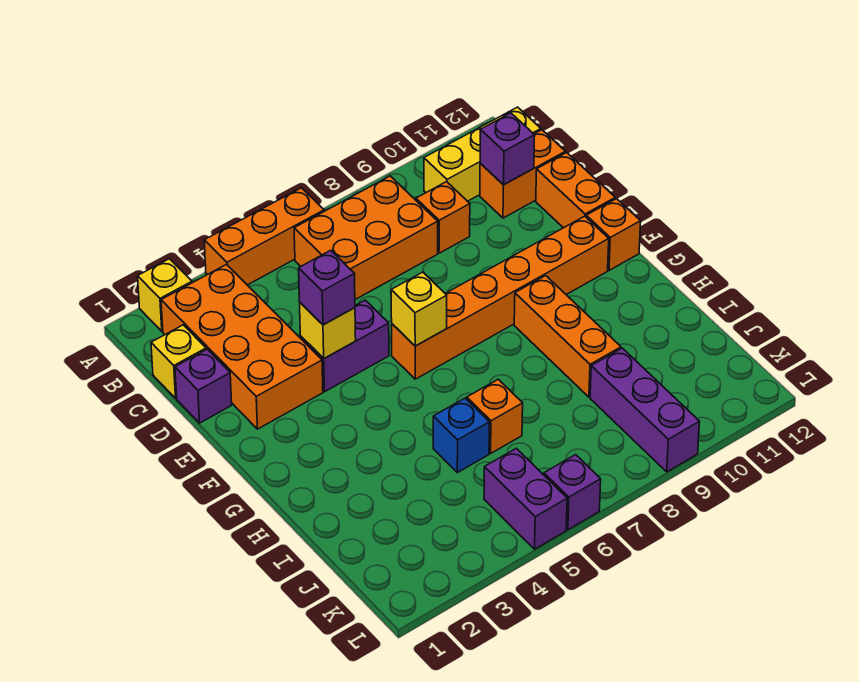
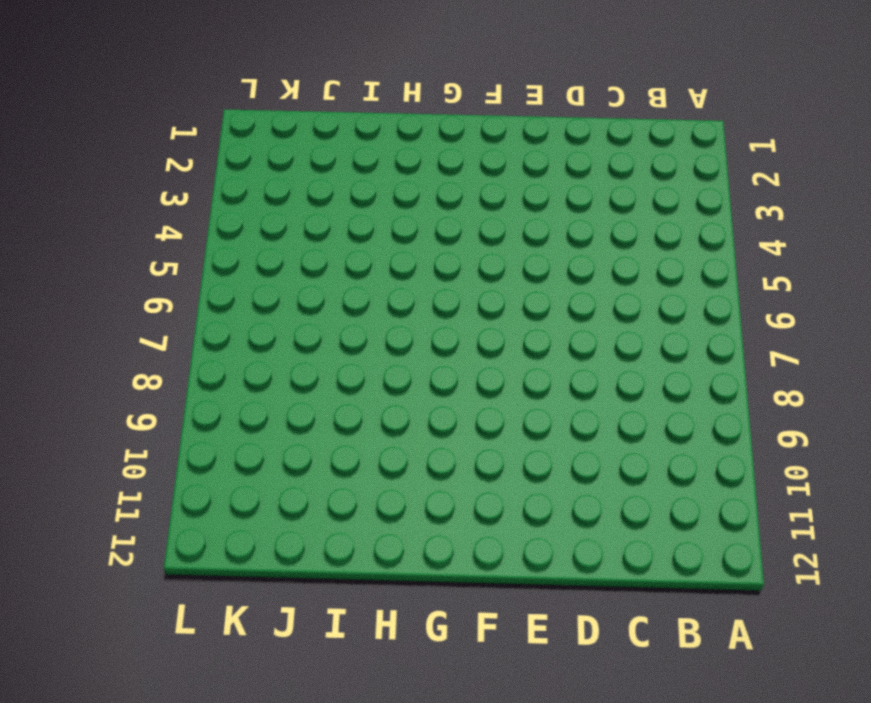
none -> yellow 1x1 brick [138,259,192,331]
none -> orange 1x3 brick [204,188,324,285]
none -> orange 2x4 brick [161,265,323,429]

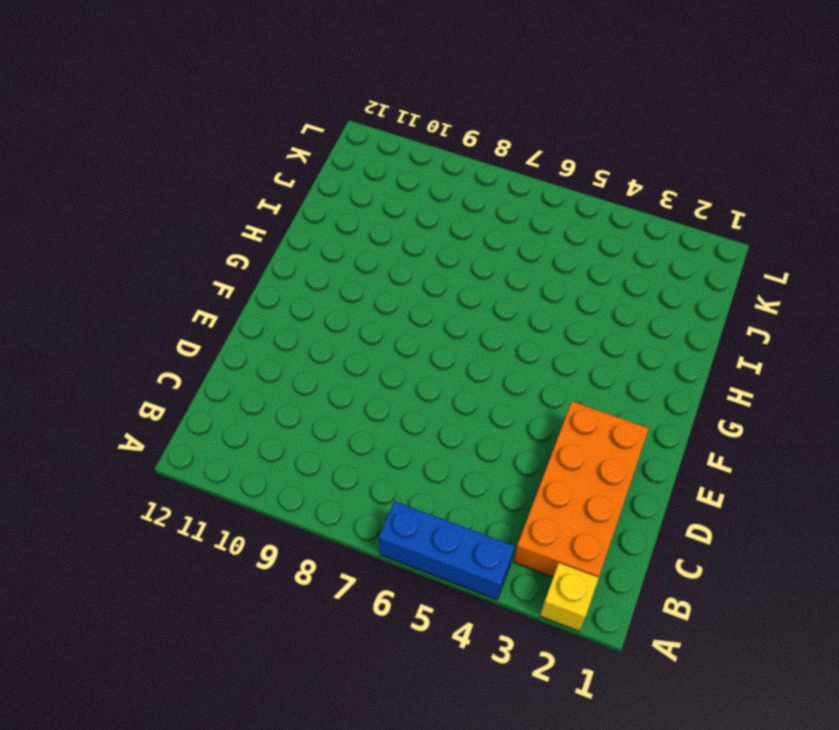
blue 1x3 brick [379,501,515,600] -> orange 1x3 brick [204,188,324,285]
none -> orange 2x3 brick [294,176,438,300]
none -> yellow 1x3 brick [424,107,541,201]
none -> yellow 1x1 brick [151,325,206,398]

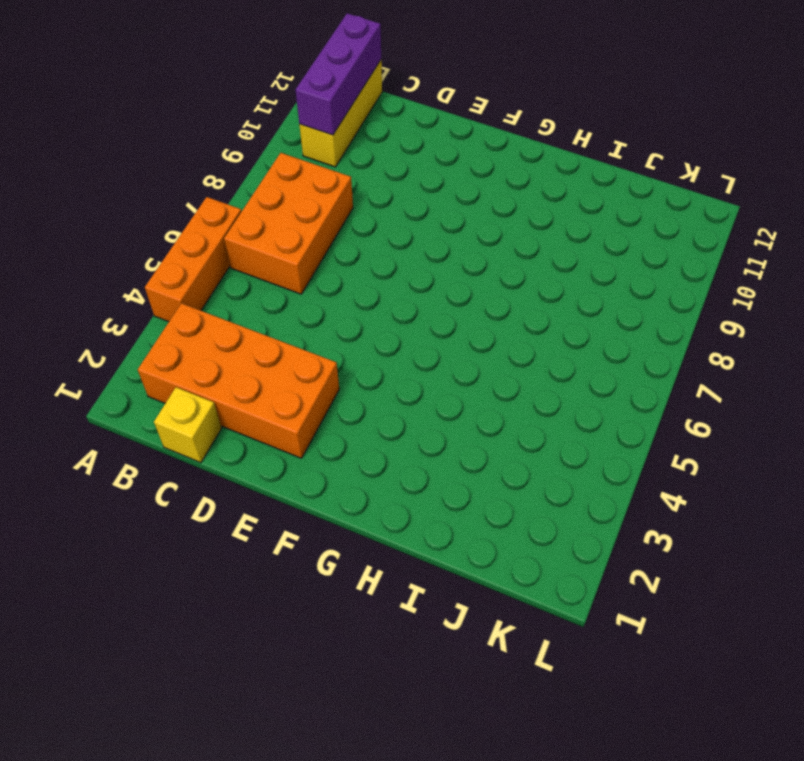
purple 1x3 brick [295,13,381,135] -> purple 1x3 brick turned to [590,348,700,472]
none -> yellow 1x1 brick [138,259,192,331]
none -> orange 1x1 brick [416,182,470,253]
none -> orange 1x2 brick [480,130,565,218]

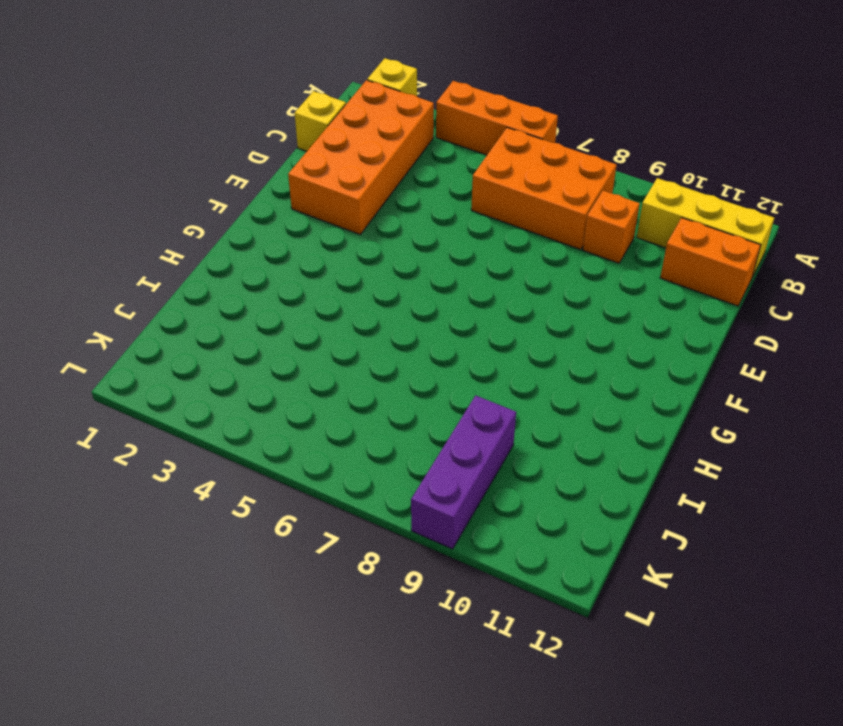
none -> purple 1x1 brick [175,349,232,423]
none -> orange 1x2 brick [536,153,615,228]
none -> purple 1x2 brick [300,300,389,392]

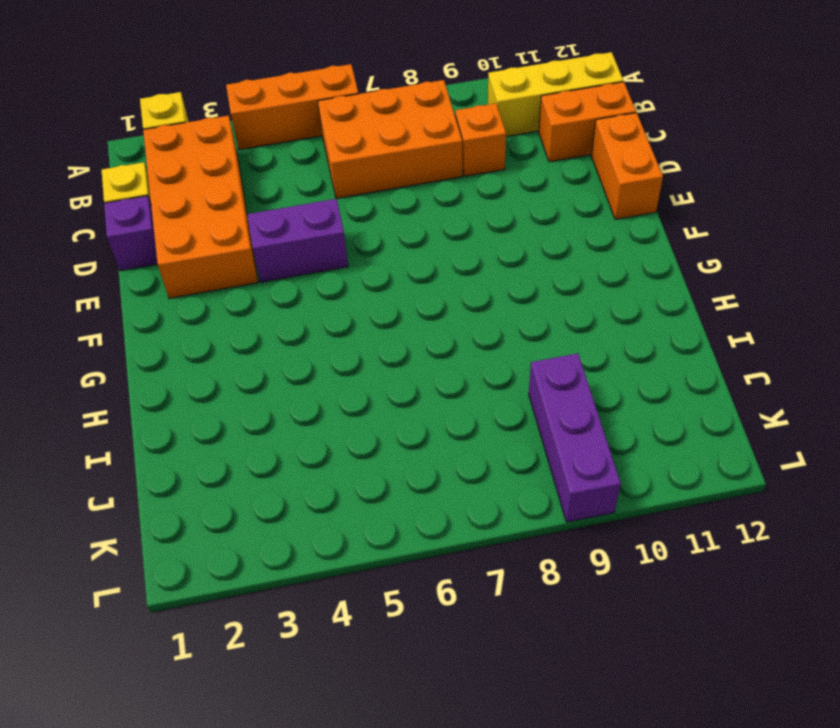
none -> orange 1x6 brick [392,216,609,379]
none -> orange 1x1 brick [586,199,641,270]
none -> orange 1x3 brick [514,276,621,397]

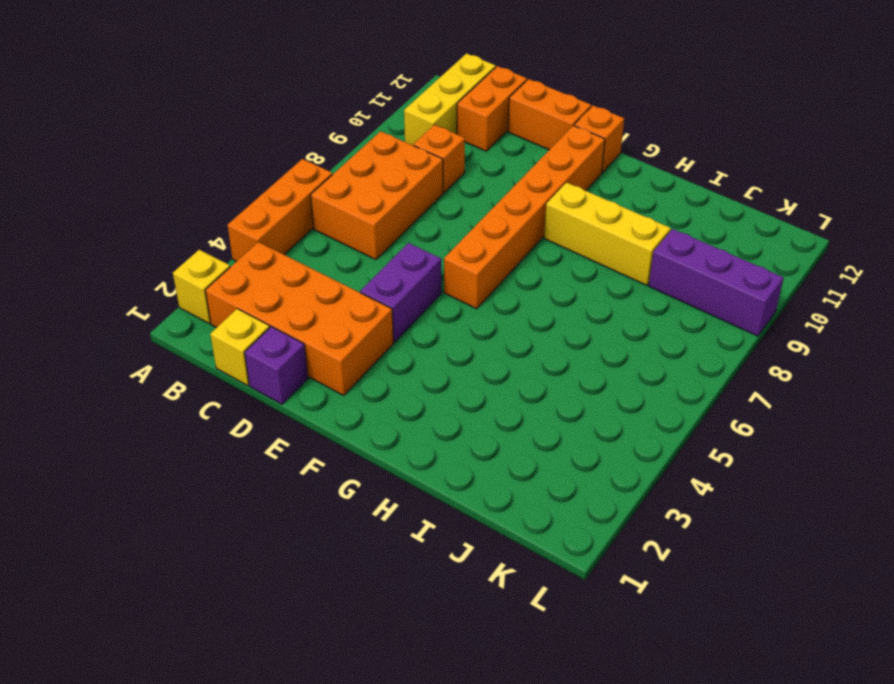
yellow 1x3 brick [544,182,671,285] -> orange 1x3 brick [514,276,621,397]
none -> blue 1x1 brick [433,398,489,473]
none -> orange 1x1 brick [467,379,523,453]
none -> purple 1x2 brick [484,448,567,549]

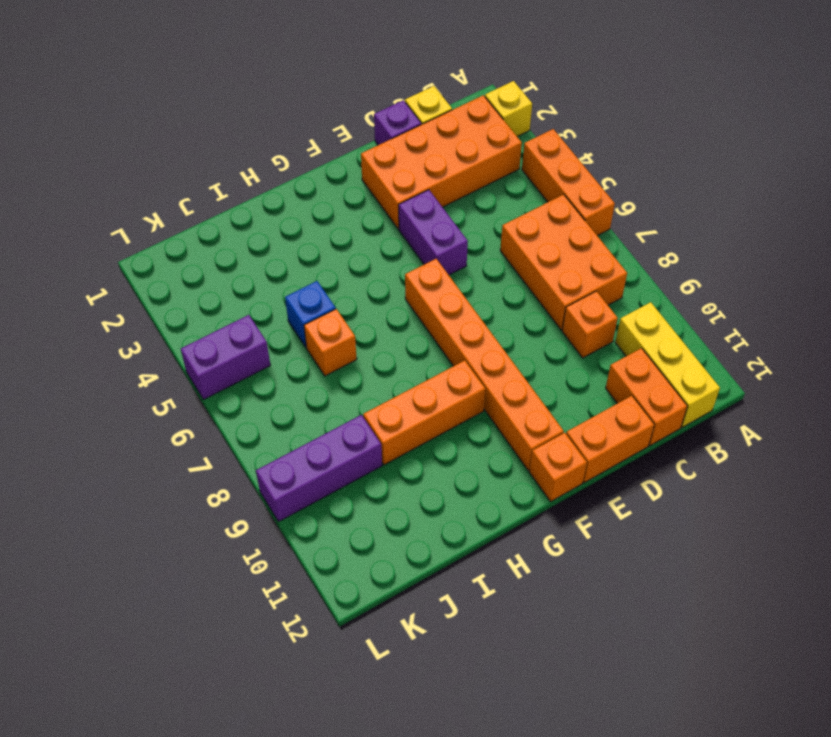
none -> purple 1x1 brick [544,455,601,530]
none -> purple 1x1 brick [480,113,535,185]
none -> yellow 1x1 brick [300,303,356,358]

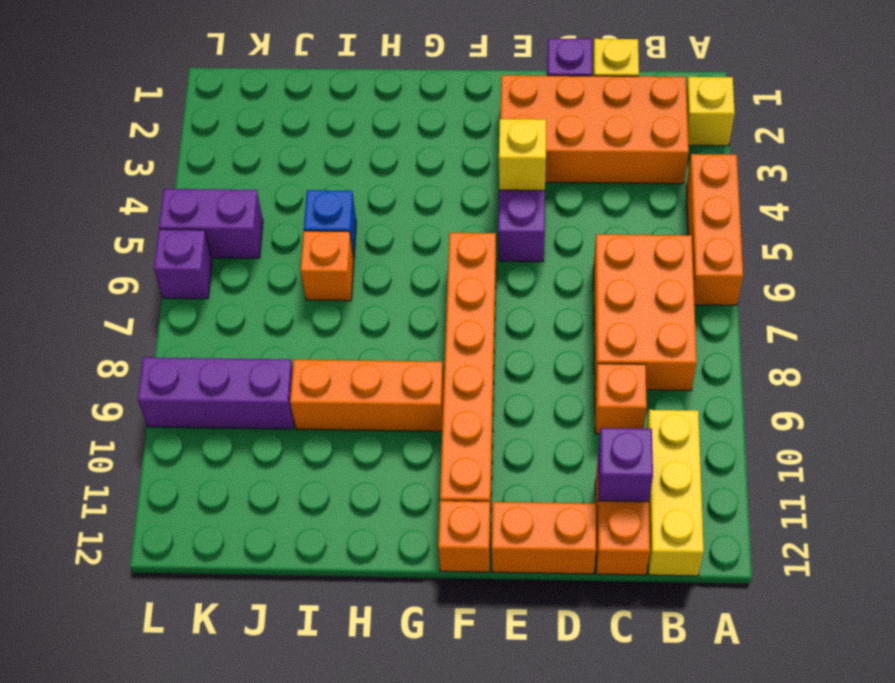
none -> yellow 1x1 brick [391,272,447,346]
none -> purple 1x1 brick [299,250,355,325]

